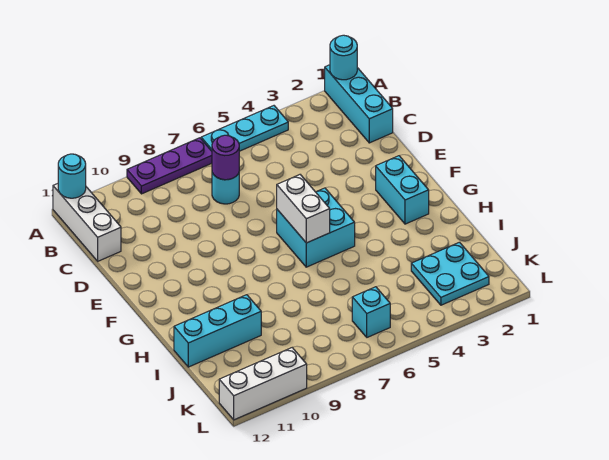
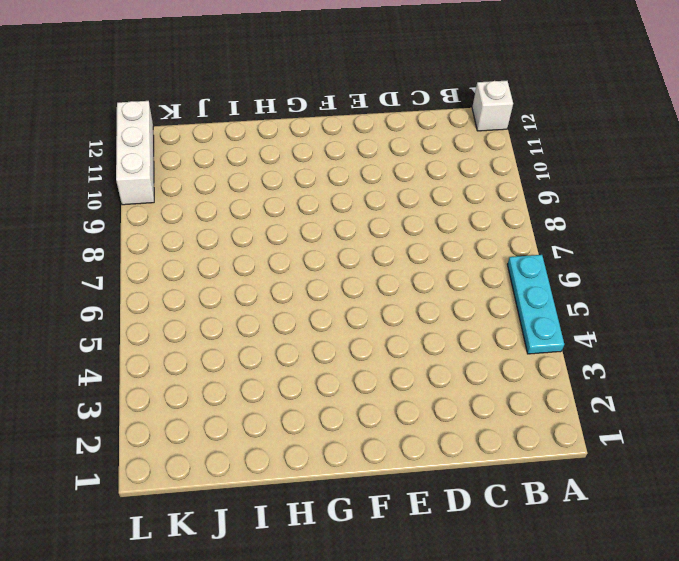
white 1x1 brick [472,81,513,131] -> white 1x3 brick [53,184,121,261]
none -> cyan 1x3 brick [325,65,393,143]
none -> purple 1x3 plate [127,138,212,194]
none -> cyan 1x1 round brick [212,173,239,204]

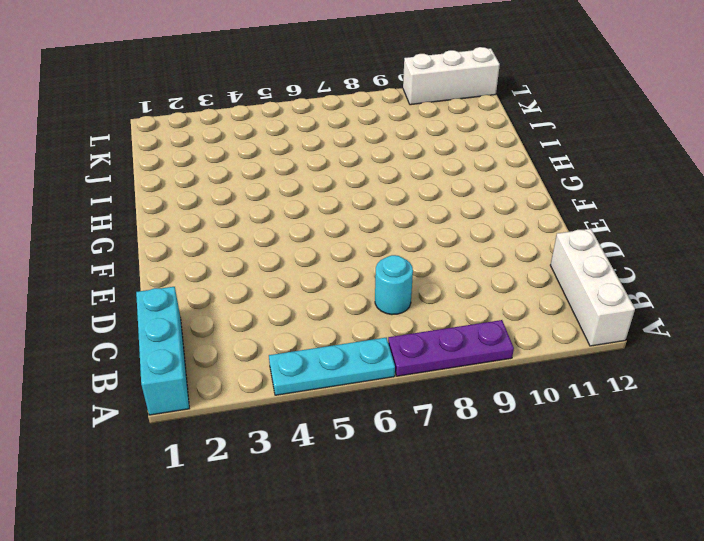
none -> cyan 1x2 brick [376,156,429,224]
none -> cyan 2x2 brick [277,188,355,267]
none -> cyan 1x3 brick [174,295,261,367]

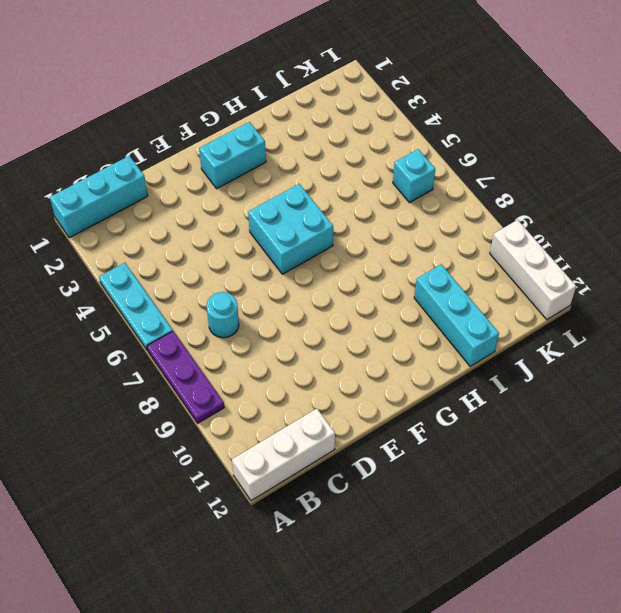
none -> cyan 2x2 plate [411,242,489,305]
none -> cyan 1x1 round brick [330,35,357,80]
none -> cyan 1x1 round brick [58,154,86,198]

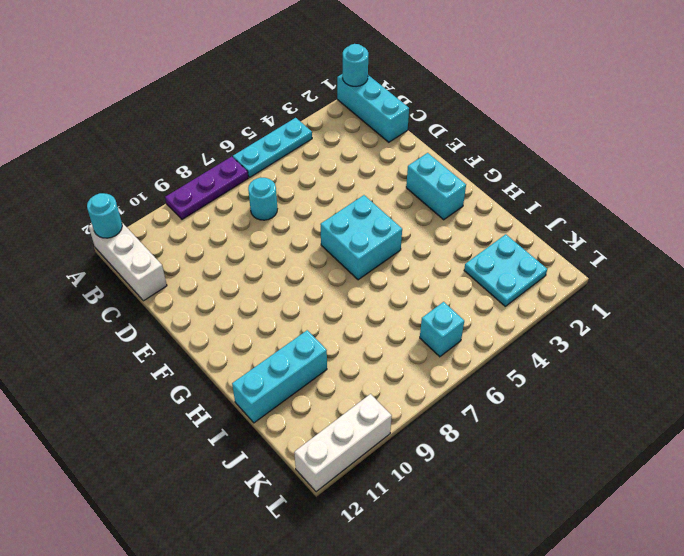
none -> purple 1x1 round brick [212,135,239,180]
none -> white 1x2 brick [277,175,330,243]

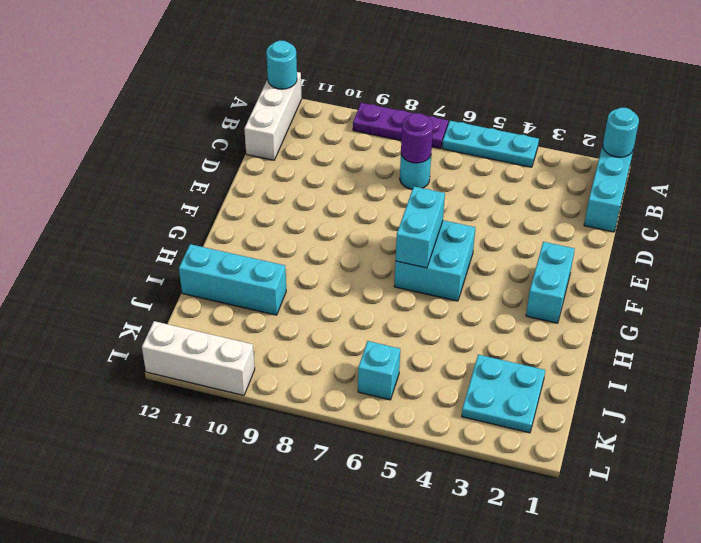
cyan 1x2 brick [396,187,445,268] -> white 1x2 brick [277,175,330,243]

